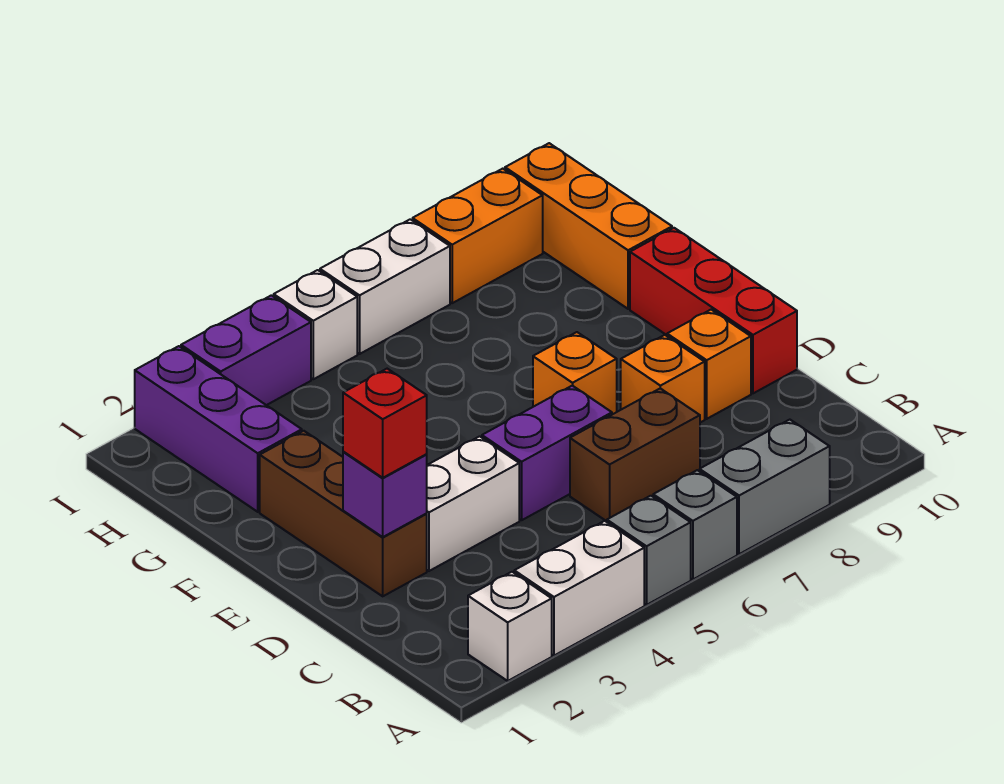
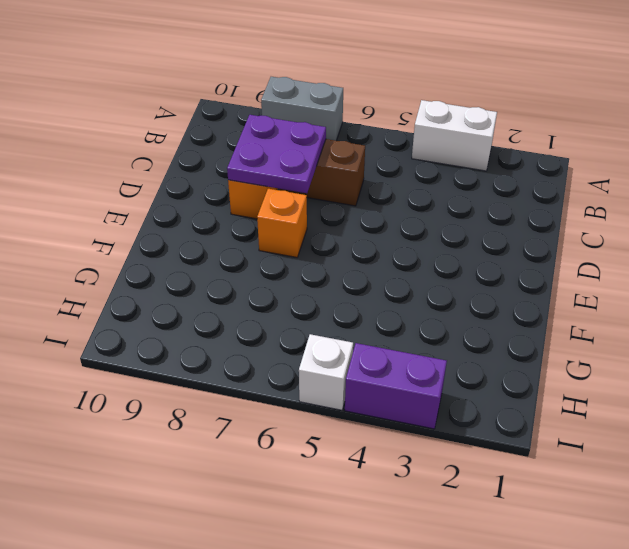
purple 2x2 plate [227,115,326,193] -> none
none -> white 1x1 brick [468,572,552,681]
none -> grey 1x1 brick [607,496,691,605]
none -> grey 1x1 brick [653,470,737,579]

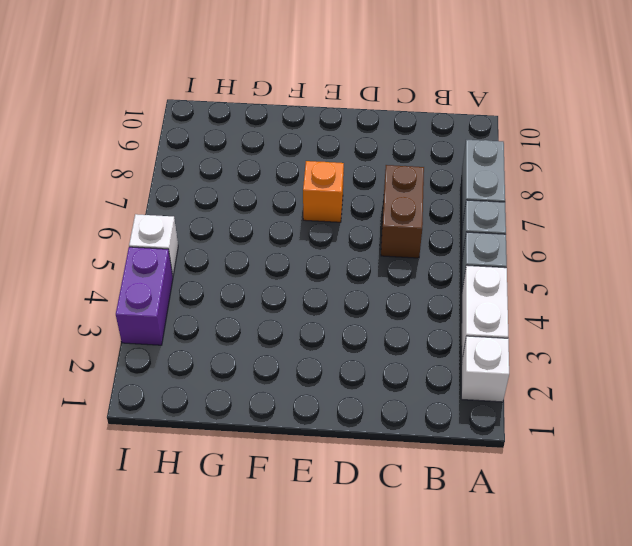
none -> brown 1x3 brick [260,431,427,596]
none -> white 1x2 brick [426,436,519,571]
none -> purple 1x2 brick [482,386,612,520]

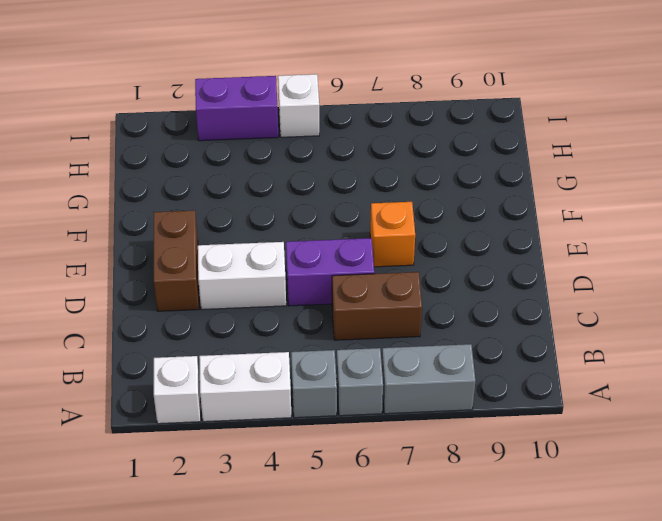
brown 1x2 brick [154,210,199,311] -> brown 1x3 brick [260,431,427,596]
none -> orange 1x1 brick [621,335,705,422]
none -> orange 1x1 brick [667,310,751,419]
none -> red 1x3 brick [630,228,797,393]

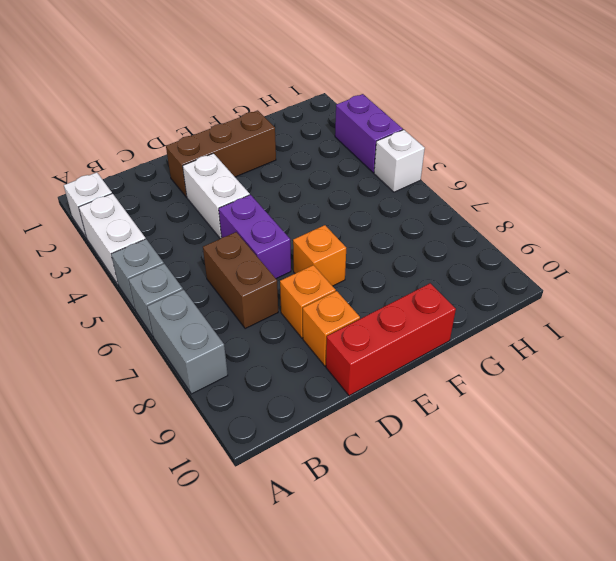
none -> purple 1x3 brick [135,346,302,512]
none -> orange 1x3 brick [505,143,672,309]
none -> white 1x2 brick [320,219,450,354]

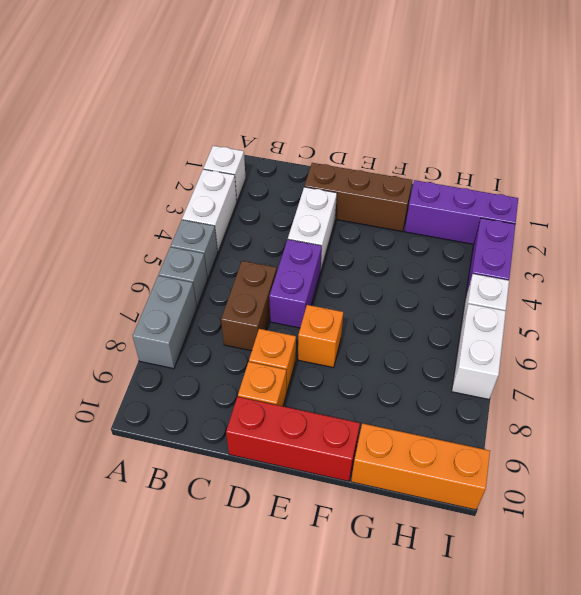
none -> orange 1x2 brick [413,169,543,303]
none -> purple 1x1 brick [343,452,427,537]
none -> red 1x1 brick [343,369,427,478]

